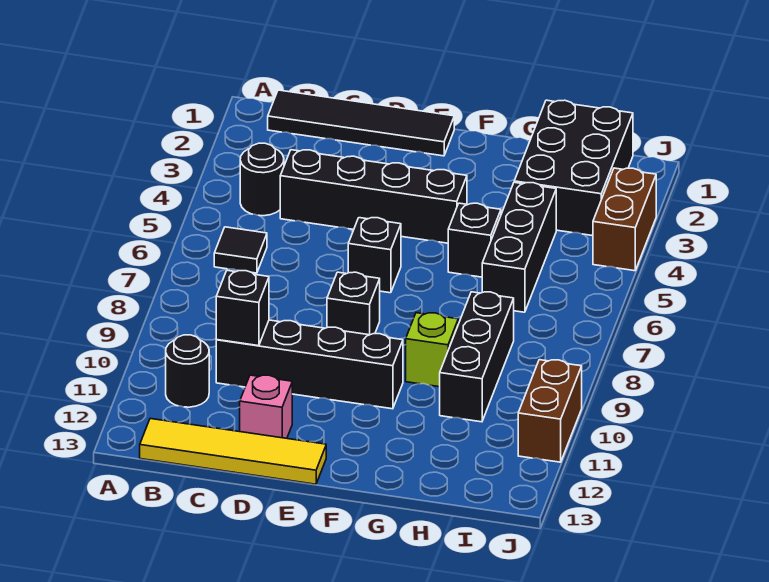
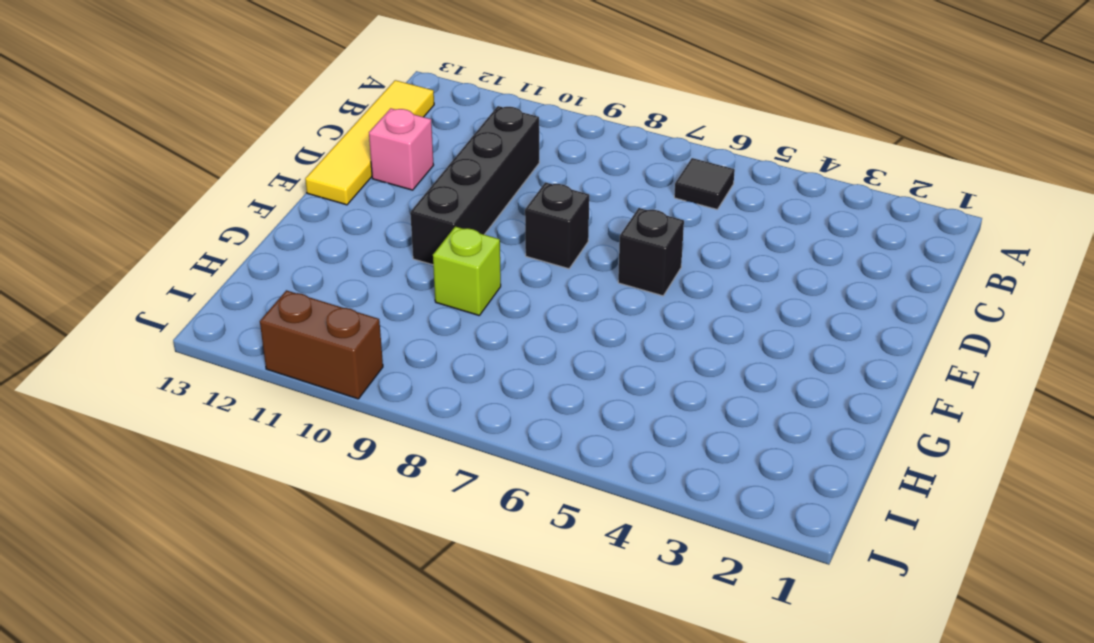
none -> black 1x4 tile [268,90,454,156]
none -> black 1x1 round brick [240,143,284,216]
none -> black 1x1 round brick [166,335,209,407]

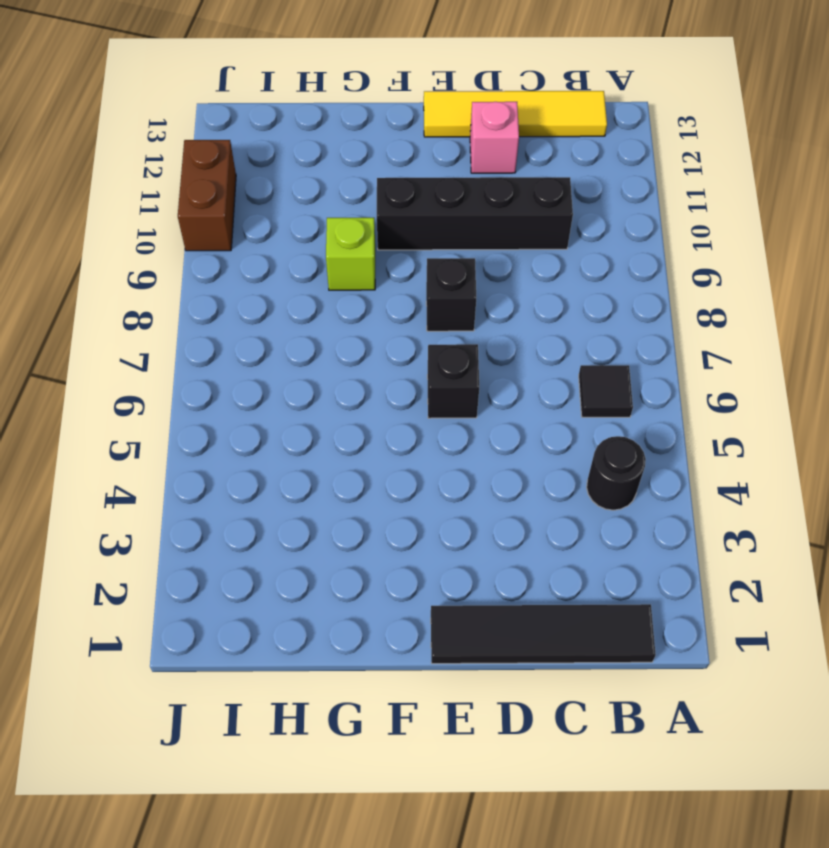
none -> black 1x1 round brick [166,335,209,407]
none -> black 1x4 brick [280,150,467,243]
none -> black 1x1 brick [448,203,501,277]

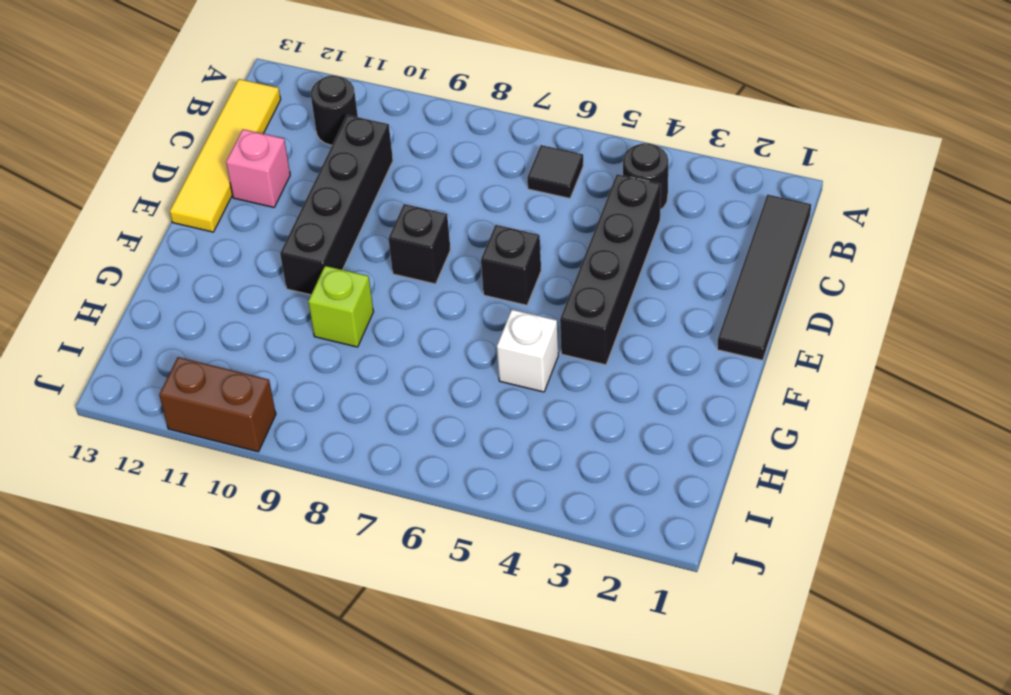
white 1x1 brick [497,310,558,392] -> black 1x1 brick [448,203,501,277]
none -> black 2x3 brick [514,100,633,236]
none -> black 1x3 brick [482,182,556,312]
none -> black 1x3 brick [440,292,514,422]

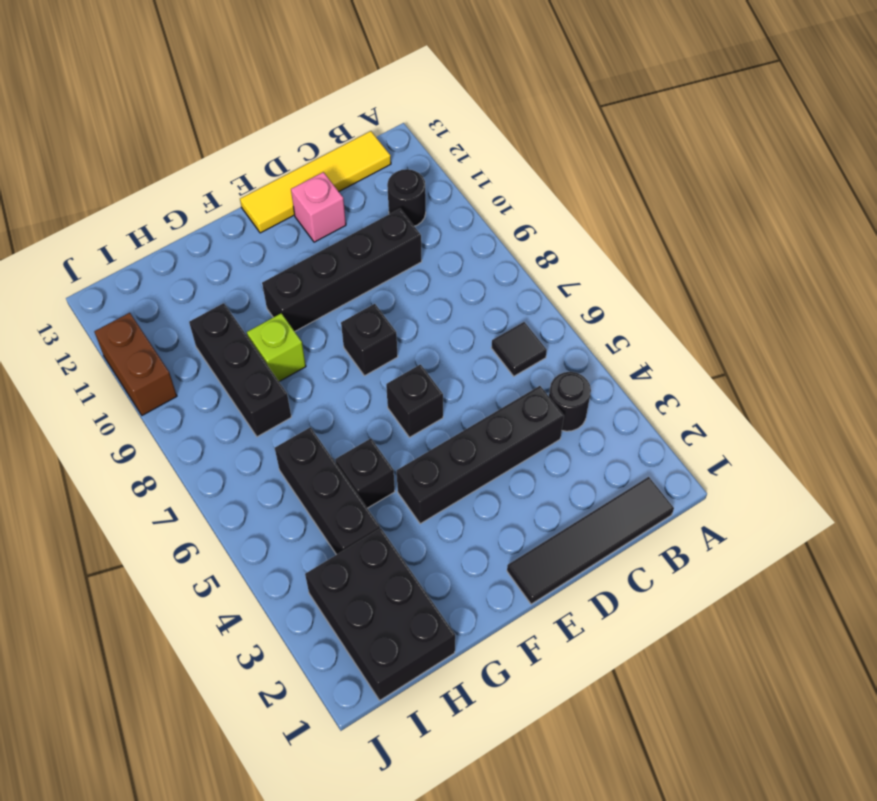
none -> brown 1x2 brick [593,168,656,271]
none -> black 1x1 brick [216,270,269,346]

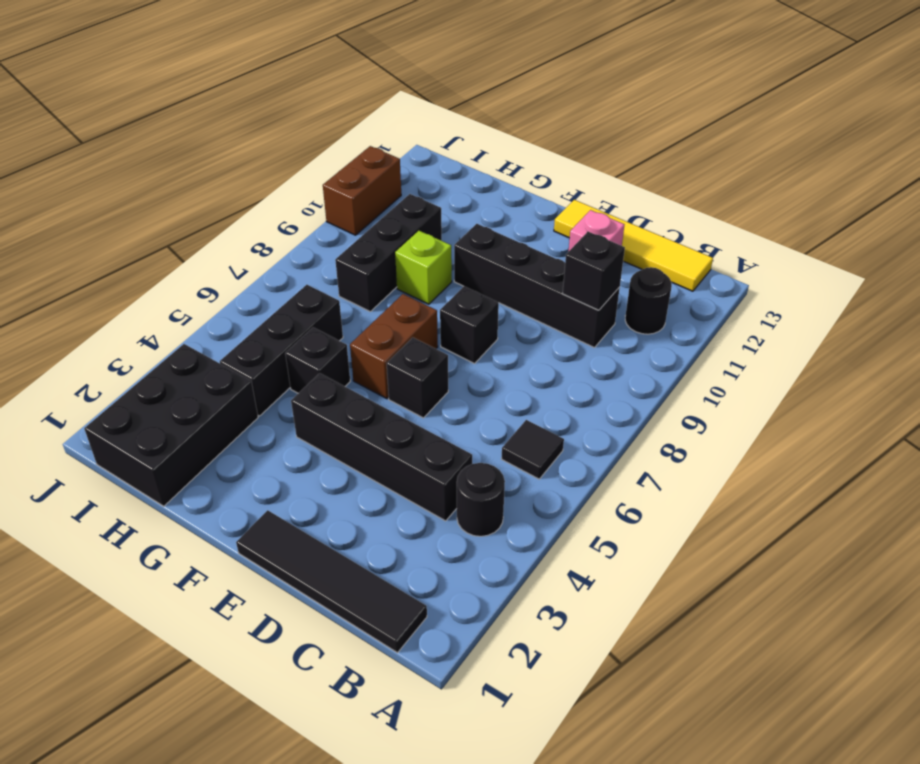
brown 1x2 brick [350,294,438,399] -> brown 1x2 brick moved to [593,168,656,271]

